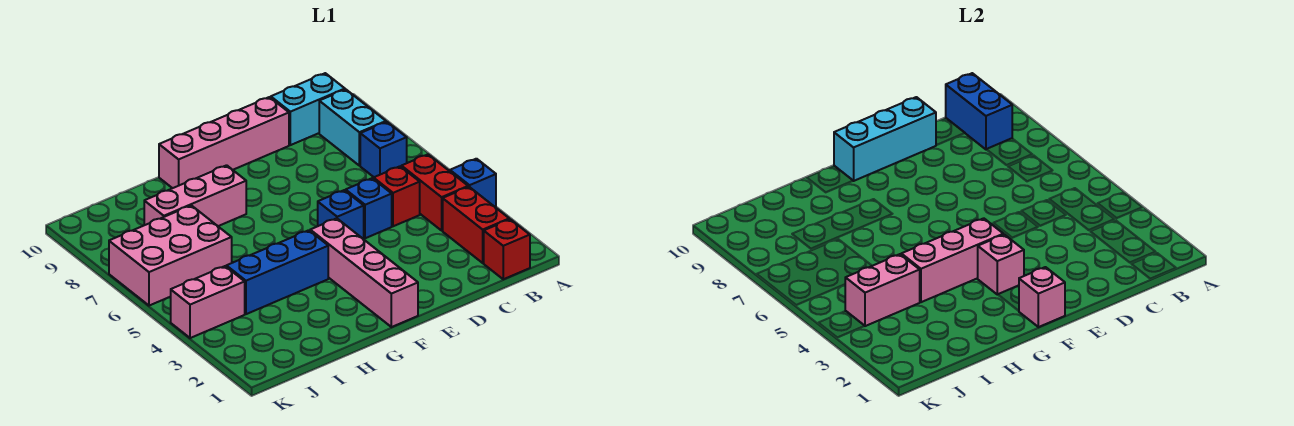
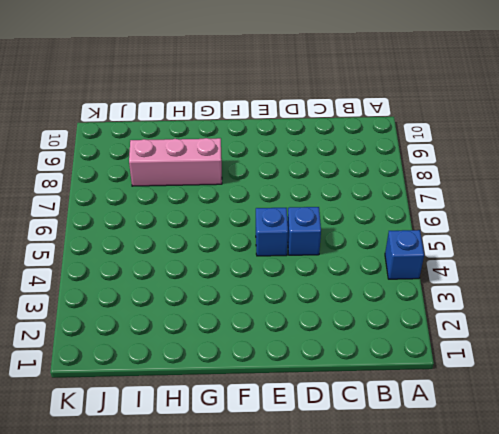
none -> red 1x1 brick [484,219,530,279]
none -> red 1x2 brick [443,187,509,263]
none -> red 1x2 brick [401,154,468,230]

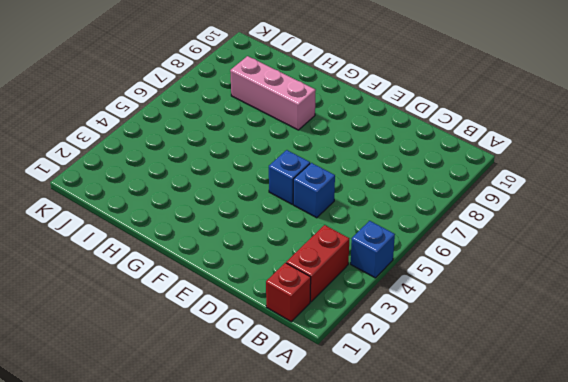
none -> red 1x2 brick [401,154,468,230]
none -> blue 1x1 brick [360,122,407,177]
none -> cyan 1x2 brick [319,89,386,166]

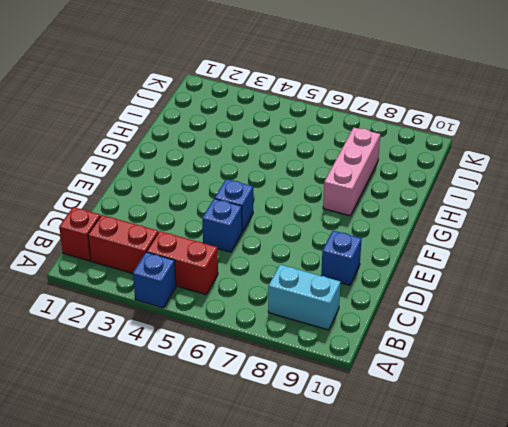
blue 1x1 brick [321,231,362,285] -> blue 1x1 brick moved to [360,122,407,177]
none -> cyan 1x2 brick [271,73,345,145]
none -> red 1x1 brick [374,166,420,226]
none -> pink 1x4 brick [159,97,289,188]

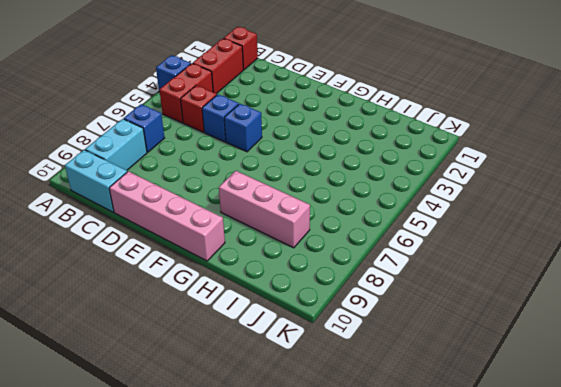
none -> pink 1x4 brick [310,218,418,327]
none -> blue 1x3 brick [226,230,328,314]
none -> pink 2x3 brick [109,205,232,306]

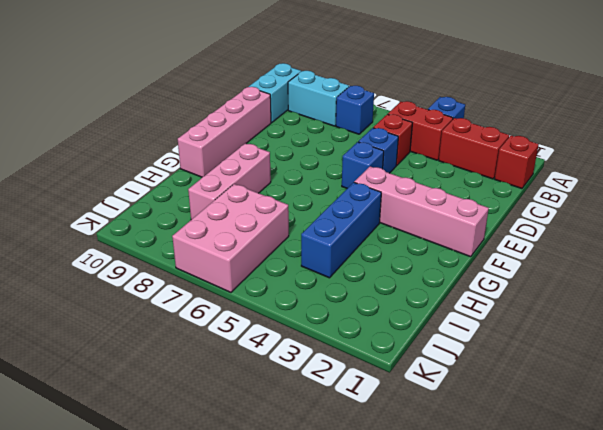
none -> pink 1x2 brick [171,266,245,338]
none -> blue 1x2 brick [946,73,1012,149]
none -> cyan 1x3 brick [834,97,936,181]

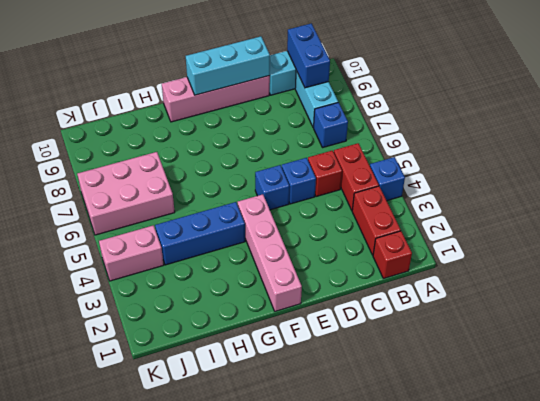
none -> pink 1x3 brick [144,165,246,226]
none -> pink 1x1 brick [1019,267,1065,327]
none -> pink 1x1 brick [977,235,1024,295]

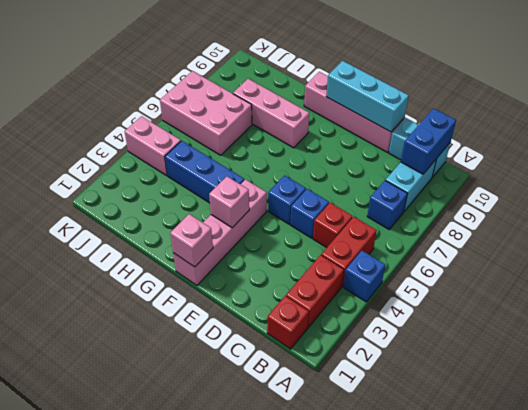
none -> pink 1x3 brick [901,218,1003,302]
none -> pink 1x2 brick [845,254,920,326]

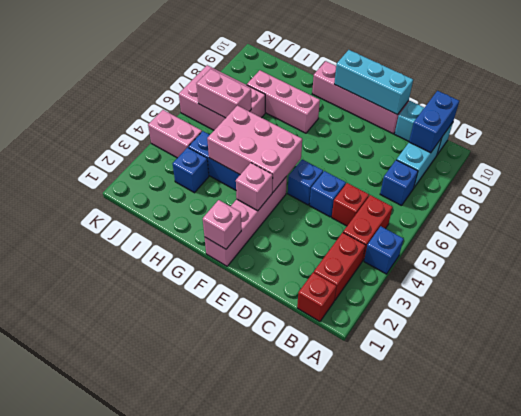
pink 2x3 brick [207,106,302,192] -> pink 1x3 brick [901,218,1003,302]
blue 1x1 brick [173,147,209,193] -> none
pink 1x2 brick [196,69,251,118] -> pink 1x2 brick moved to [845,254,920,326]

